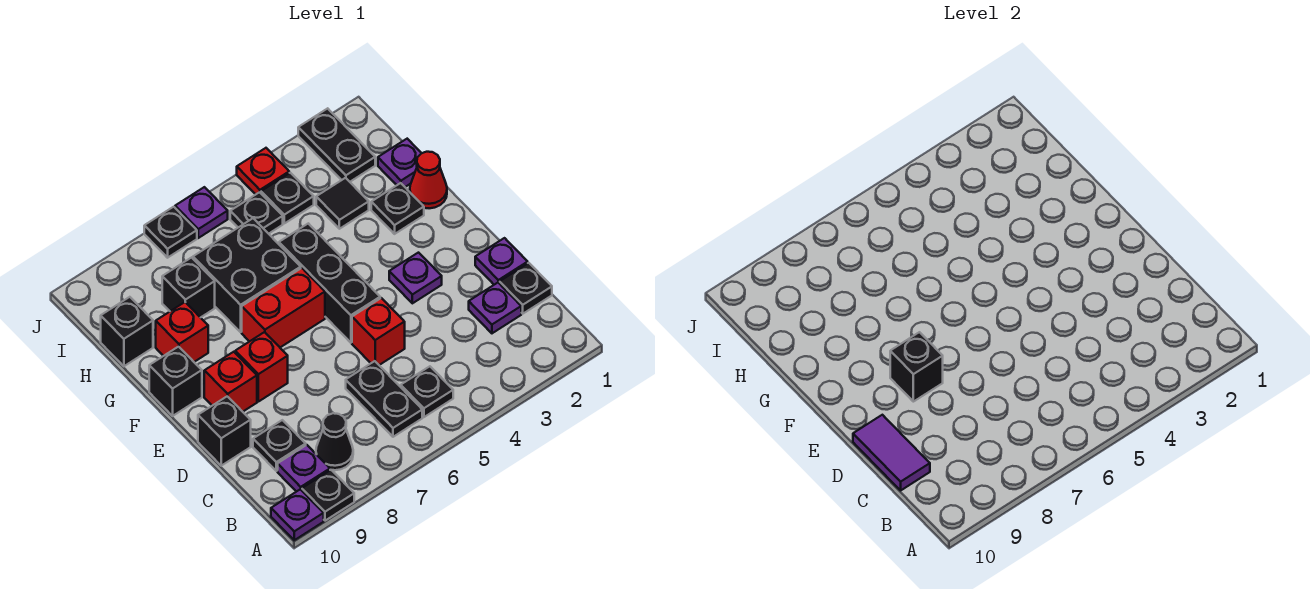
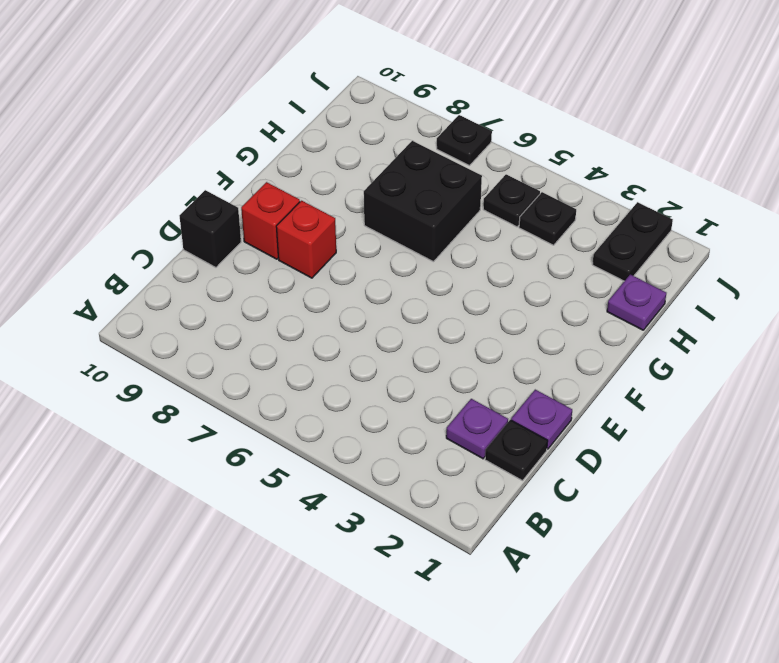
none -> black 1x1 plate [302,470,354,521]
none -> purple 1x1 plate [271,489,324,540]
none -> black 1x1 plate [401,366,453,417]
none -> black 1x2 plate [346,361,422,437]

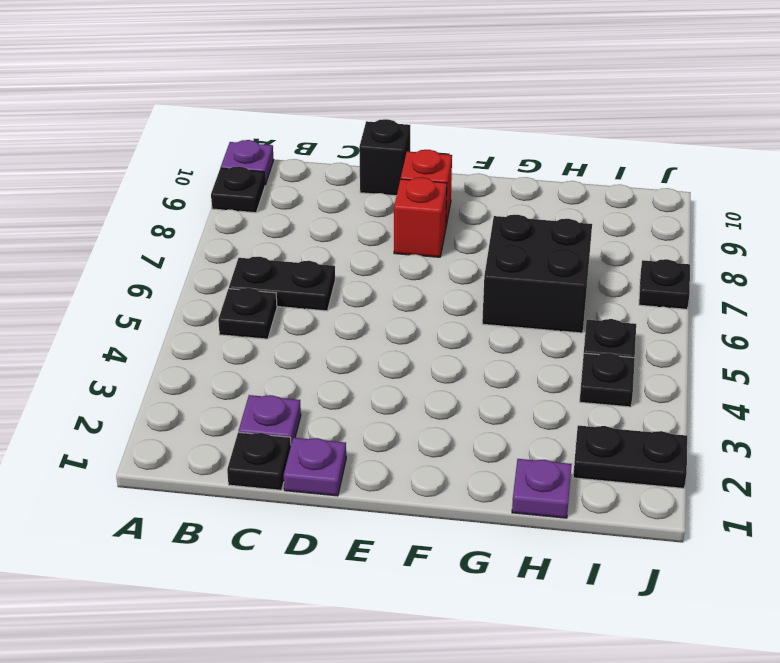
none -> black 1x1 cone [316,413,353,470]
none -> purple 1x1 plate [278,445,330,492]
none -> black 1x1 plate [253,420,306,471]
none -> red 1x1 brick [352,298,405,365]

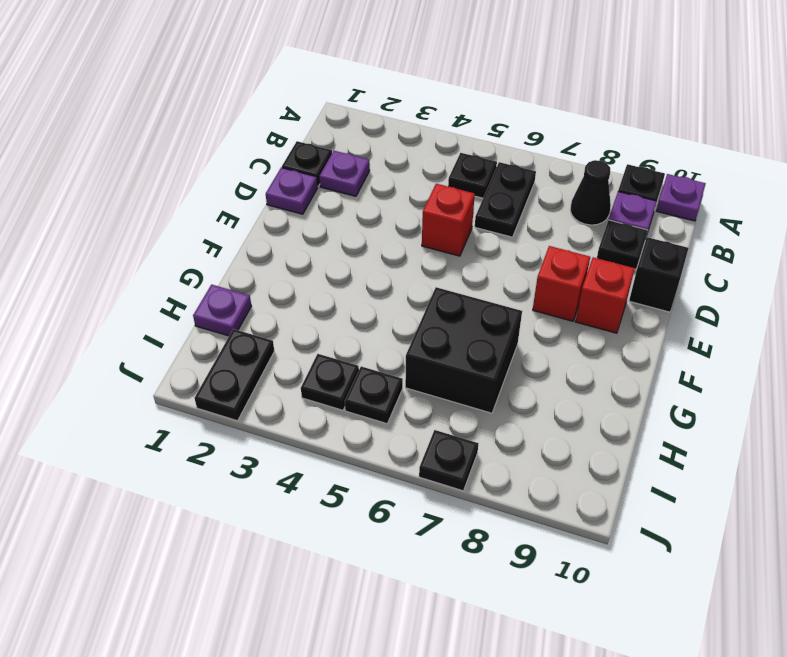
none -> purple 1x1 plate [389,253,442,303]
none -> black 1x3 brick [279,223,380,343]
none -> red 1x2 brick [242,268,325,347]
none -> black 1x1 brick [149,347,202,416]

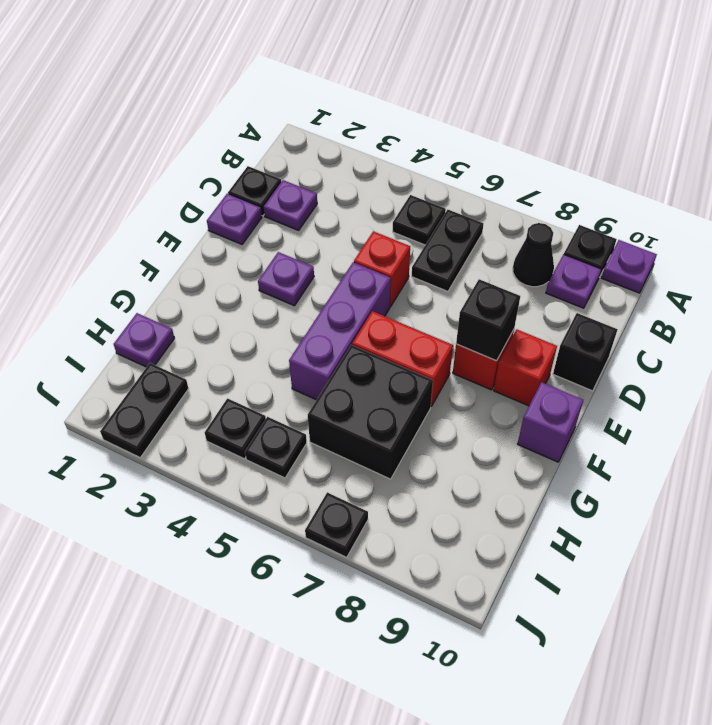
purple 1x3 brick [289,262,391,400] -> black 1x3 brick [279,223,380,343]
purple 1x1 brick [518,382,583,462] -> black 1x1 brick [149,347,202,416]
none -> black 1x1 plate [253,420,306,471]
none -> red 1x1 cone [410,152,447,208]
none -> black 1x1 plate [371,183,424,234]
none -> red 1x1 brick [156,302,208,362]

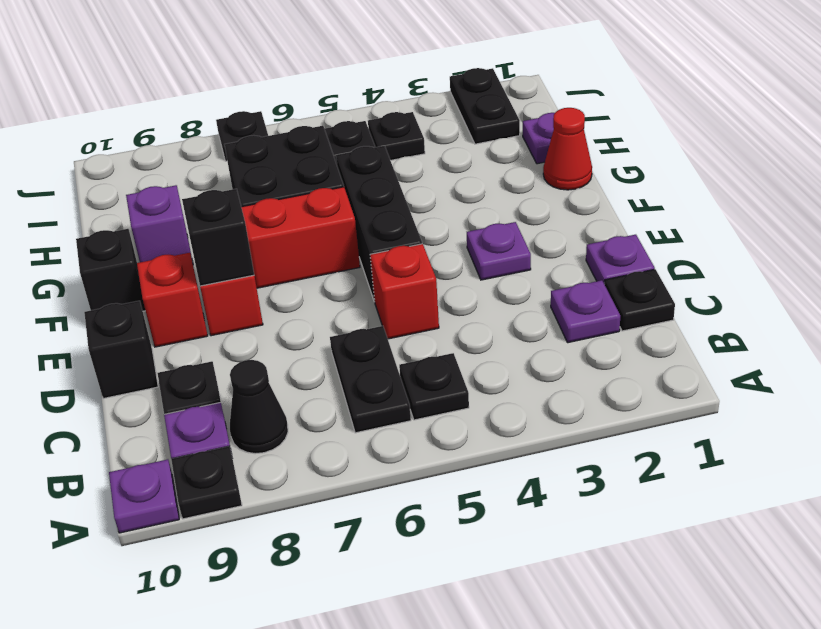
purple 1x1 brick [126,185,193,263] -> red 1x1 brick [156,302,208,362]
none -> black 1x1 plate [371,183,424,234]
none -> black 1x1 tile [316,178,369,229]
none -> black 1x1 brick [162,258,215,318]
none -> black 1x1 brick [101,297,153,366]

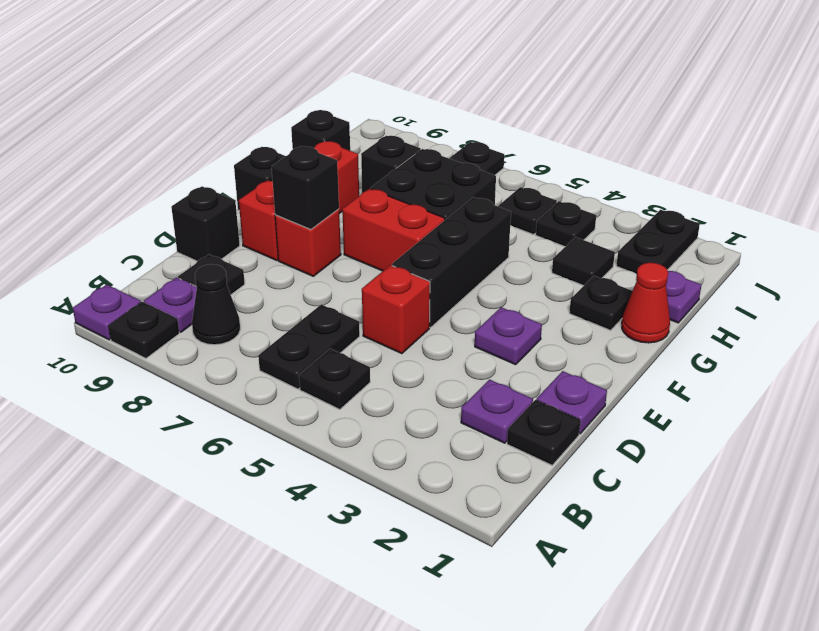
none -> red 1x1 plate [237,148,289,194]
none -> purple 1x1 plate [175,187,228,238]
none -> purple 1x2 tile [853,415,930,490]

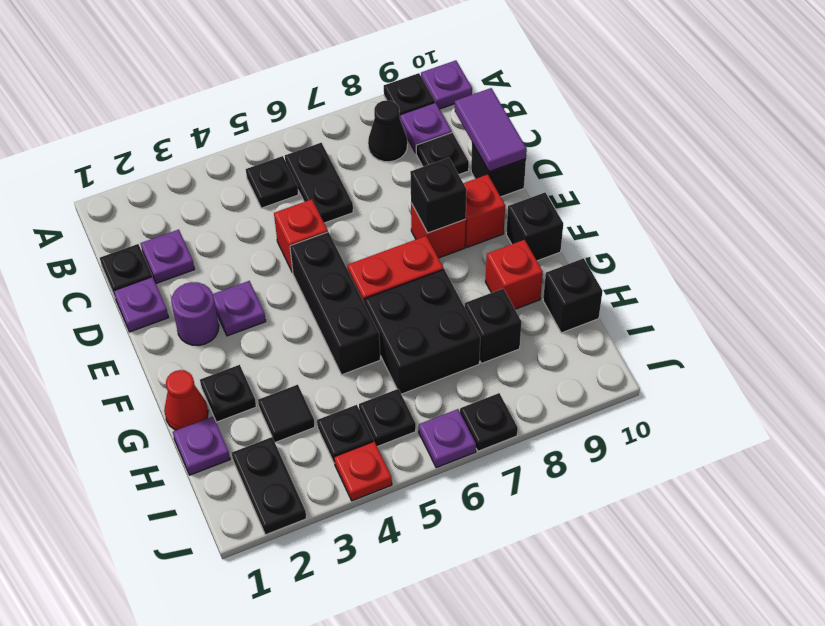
purple 1x1 round brick [171,282,219,346] -> none

